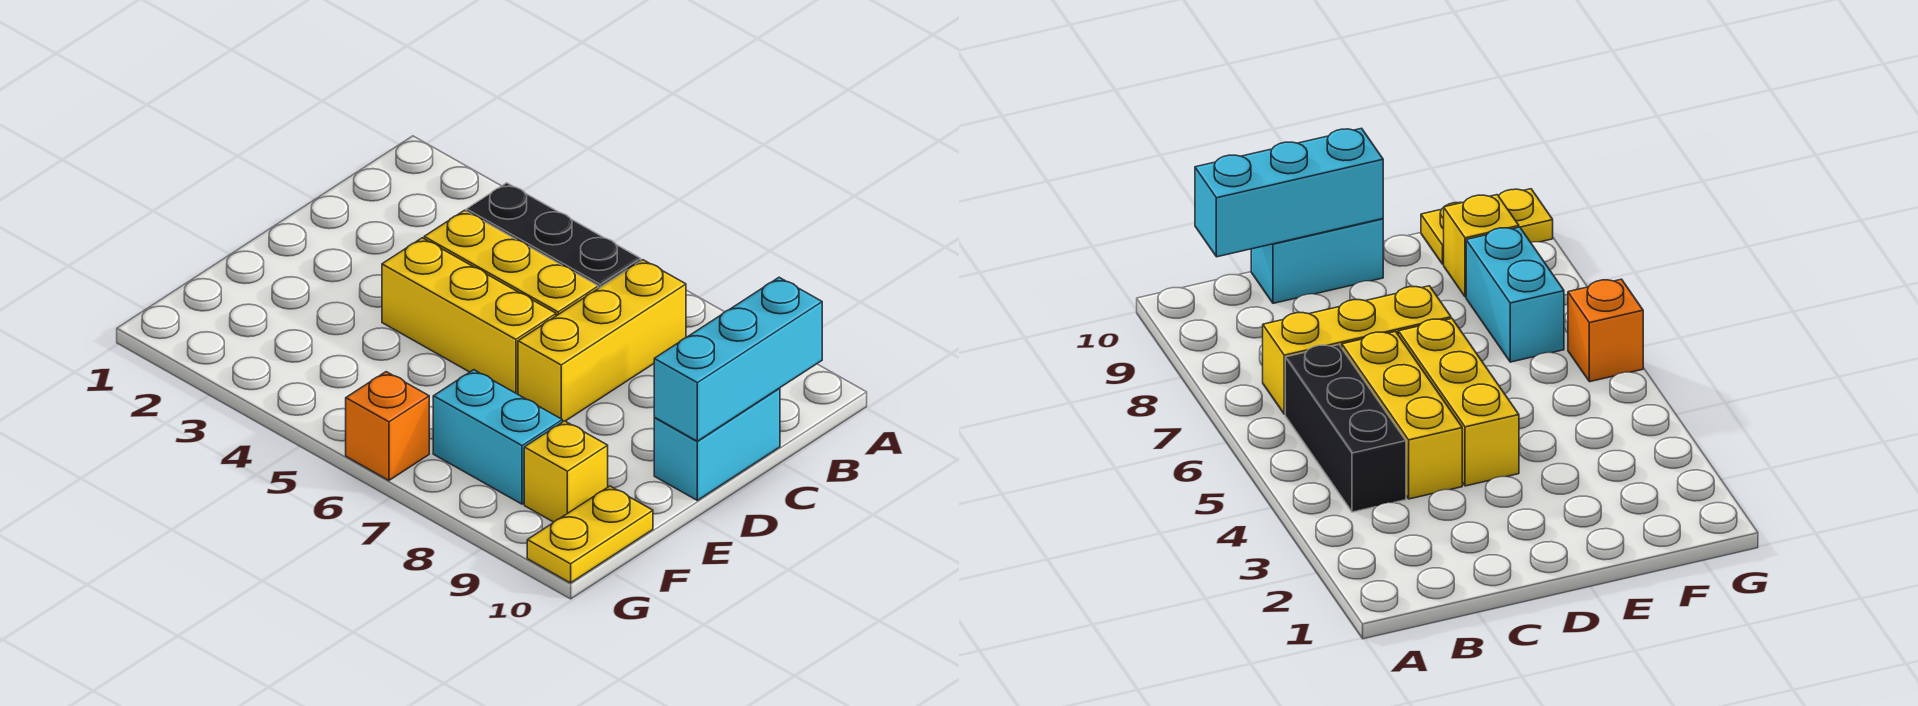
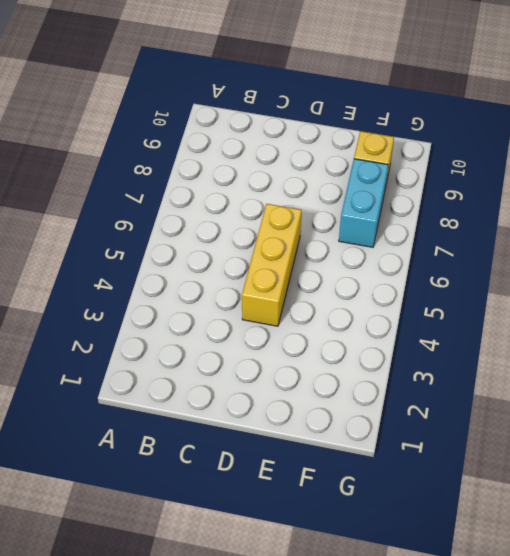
none -> black 1x3 brick [466,183,641,288]
none -> yellow 1x3 brick [518,260,686,422]

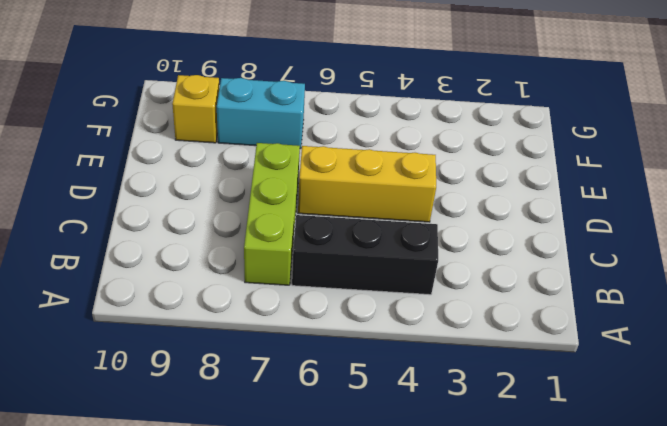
lime 1x3 brick [244,143,300,285] -> yellow 1x3 brick [518,260,686,422]
none -> yellow 1x3 brick [424,210,598,316]
none -> cyan 1x2 brick [654,388,780,500]

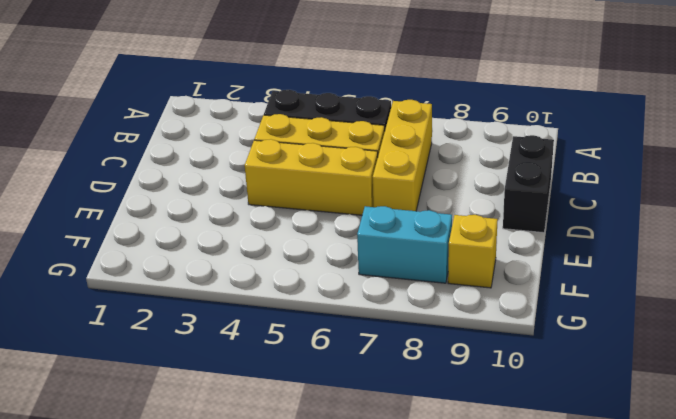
black 1x2 brick [503,135,554,233] -> cyan 1x2 brick [654,388,780,500]
none -> yellow 1x2 plate [527,486,653,583]
none -> orange 1x1 brick [346,372,429,480]

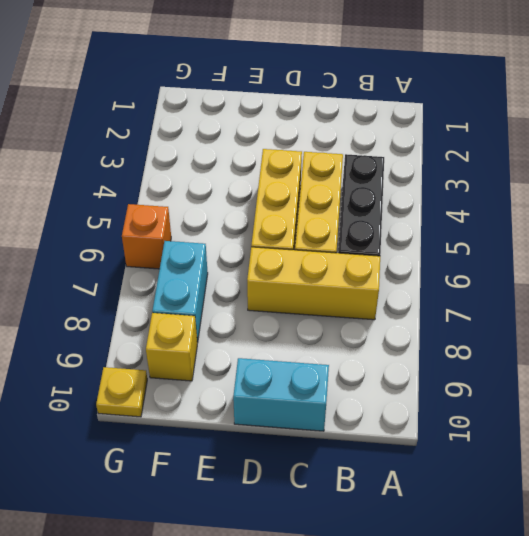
yellow 1x1 plate [96,367,147,417] -> yellow 1x2 plate [527,486,653,583]
none -> cyan 1x3 brick [654,277,822,441]

